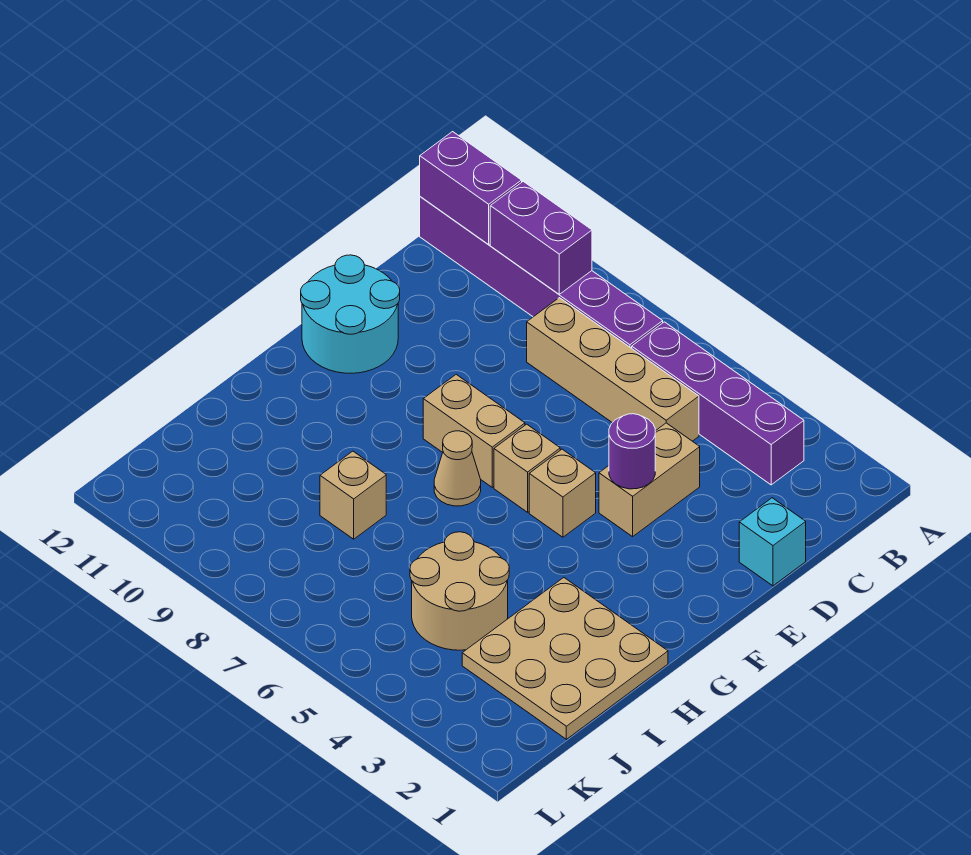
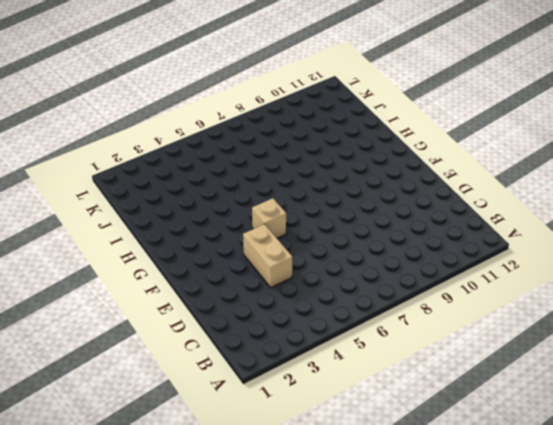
none -> purple 1x4 brick [632,322,804,485]
none -> purple 1x6 brick [420,197,663,348]
none -> tan 1x4 brick [527,298,699,441]

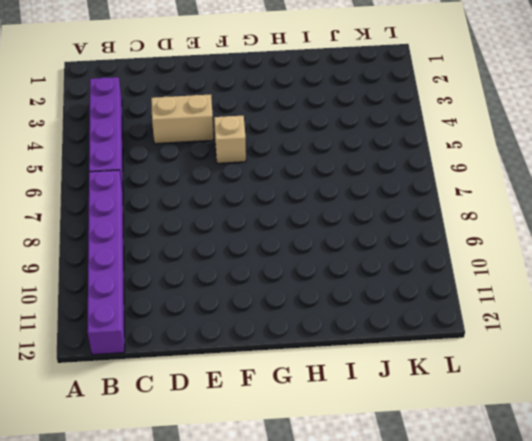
none -> tan 1x4 brick [527,298,699,441]
none -> cyan 1x1 brick [739,498,806,586]
none -> cyan 2x2 round brick [301,255,400,373]

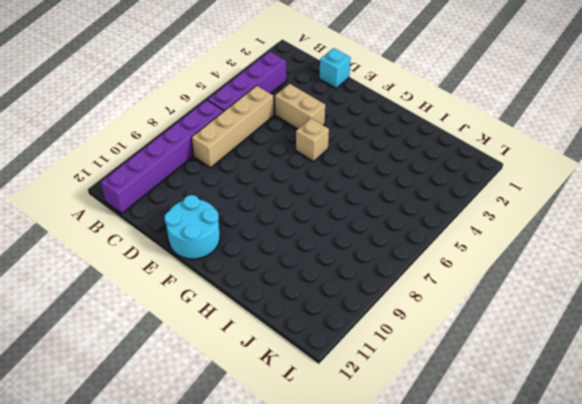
none -> tan 1x1 brick [494,424,560,512]
none -> tan 1x2 brick [423,374,525,487]
none -> tan 1x1 cone [434,431,481,506]

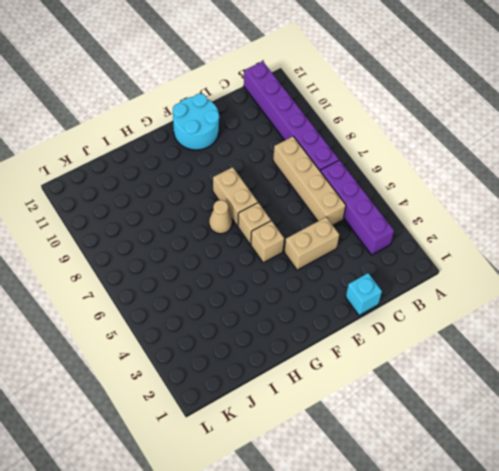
none -> tan 3x3 plate [462,578,668,739]
none -> tan 2x2 round brick [410,532,509,650]
none -> tan 1x1 brick [320,451,386,539]

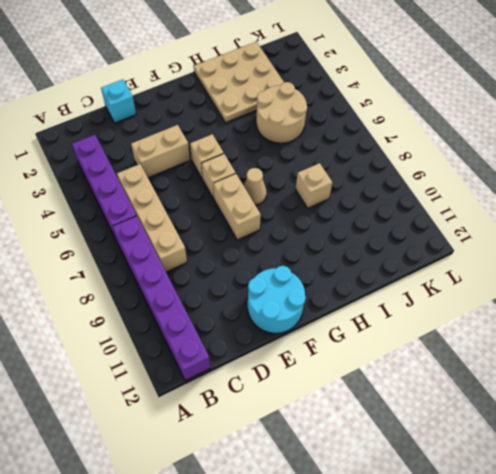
none -> purple 1x2 brick [490,181,592,294]
none -> purple 1x2 brick [420,132,522,245]
none -> purple 1x1 round brick [609,414,655,489]

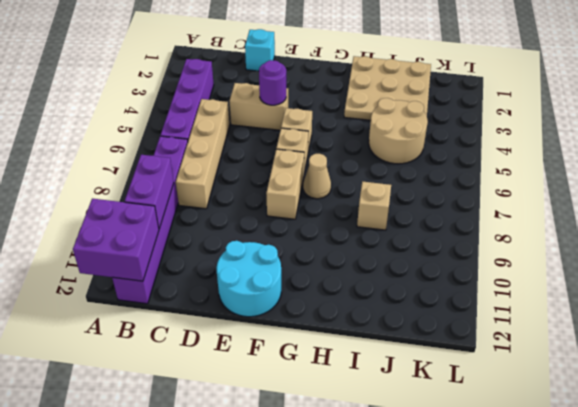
purple 2x2 brick [73,199,159,281] -> purple 1x2 brick [420,132,522,245]

